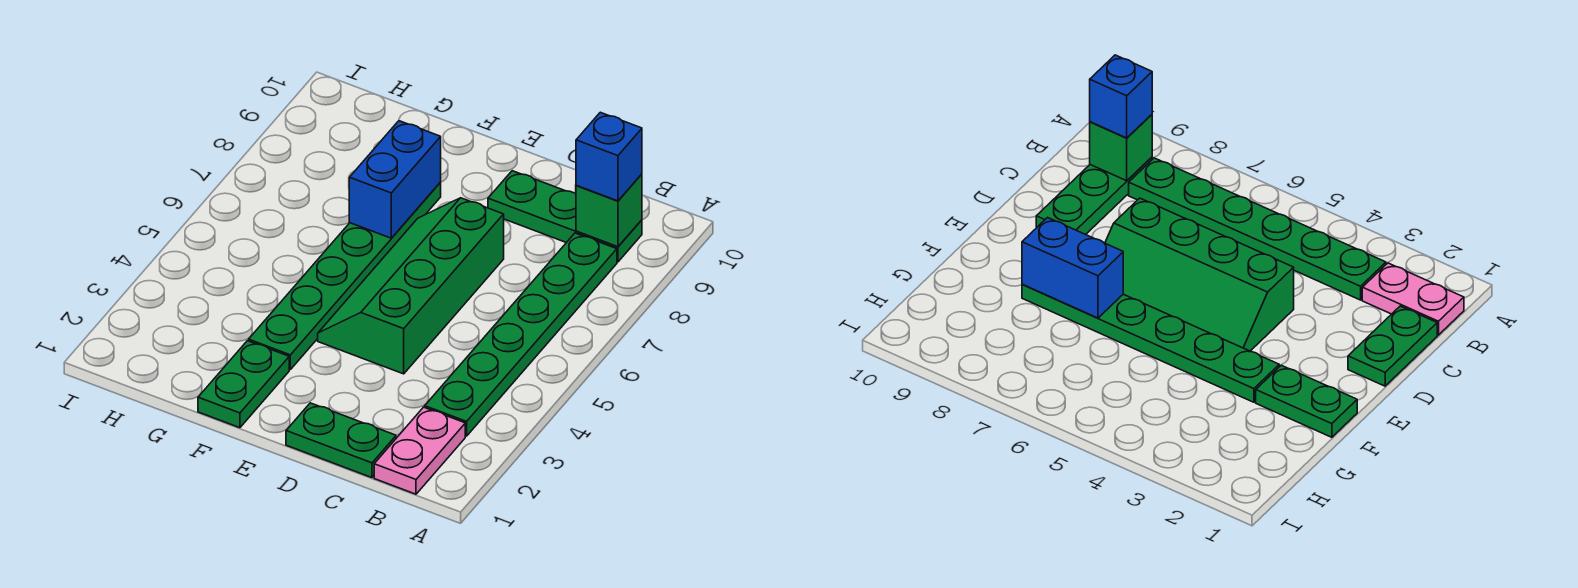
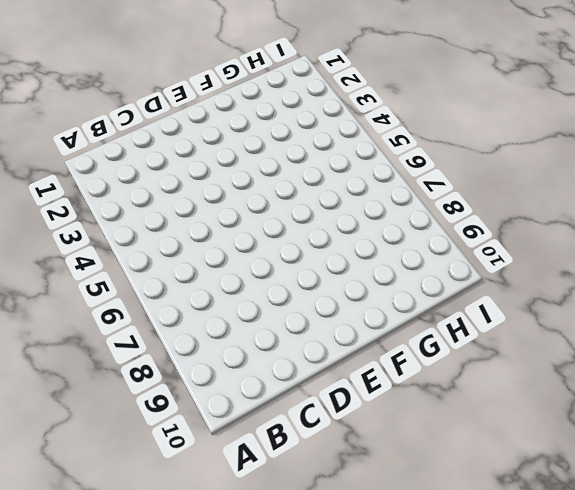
none -> pink 1x2 plate [374,407,465,494]
none -> green 1x6 plate [425,233,617,436]

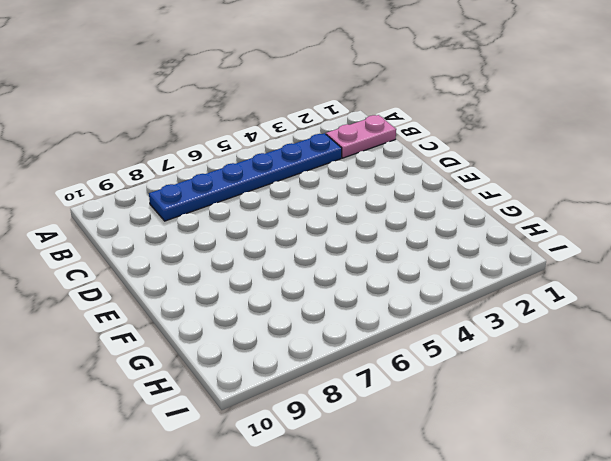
blue 1x6 plate [149,133,342,221] -> green 1x6 plate [425,233,617,436]
none -> green 1x3 plate [488,171,642,262]
none -> green 1x2 plate [286,403,396,478]

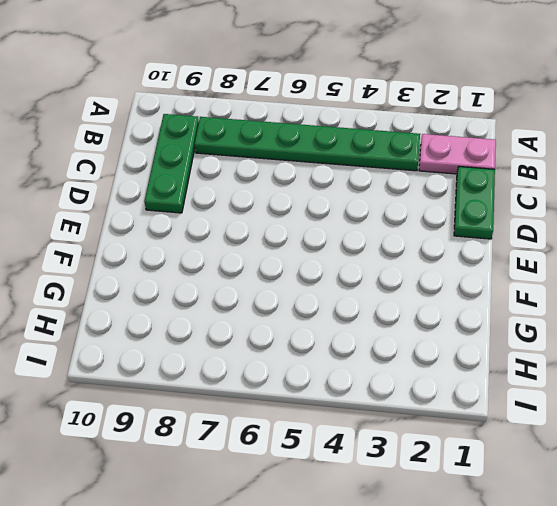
none -> green 2x4 slope [318,198,504,374]
none -> green 1x2 plate [198,341,289,428]

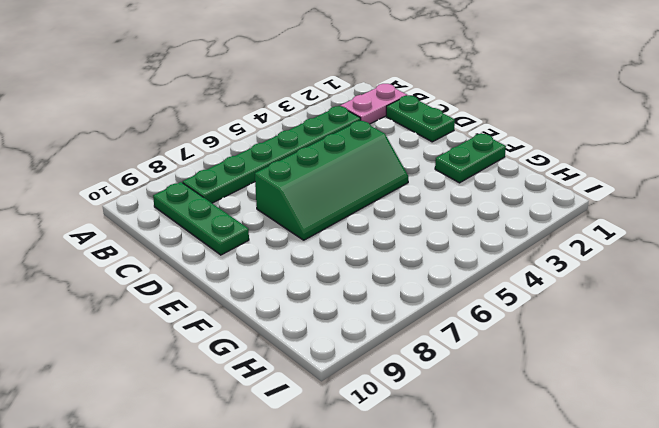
none -> green 1x6 plate [249,182,441,369]
none -> green 1x1 brick [576,174,642,247]

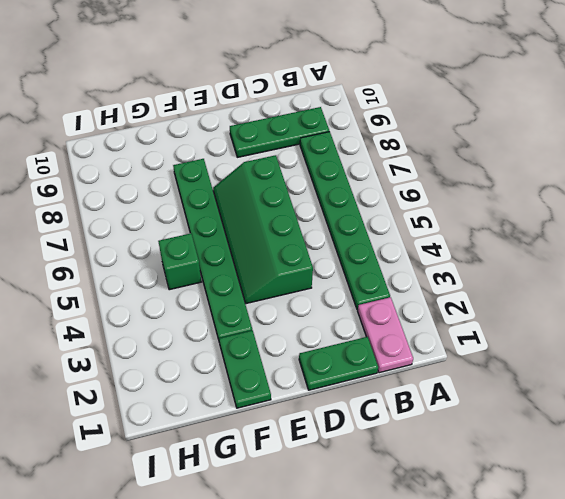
green 1x1 brick [158,233,201,290] -> green 1x1 brick moved to [576,174,642,247]
none -> blue 1x2 brick [349,121,441,238]
none -> blue 1x1 brick [576,112,642,201]

